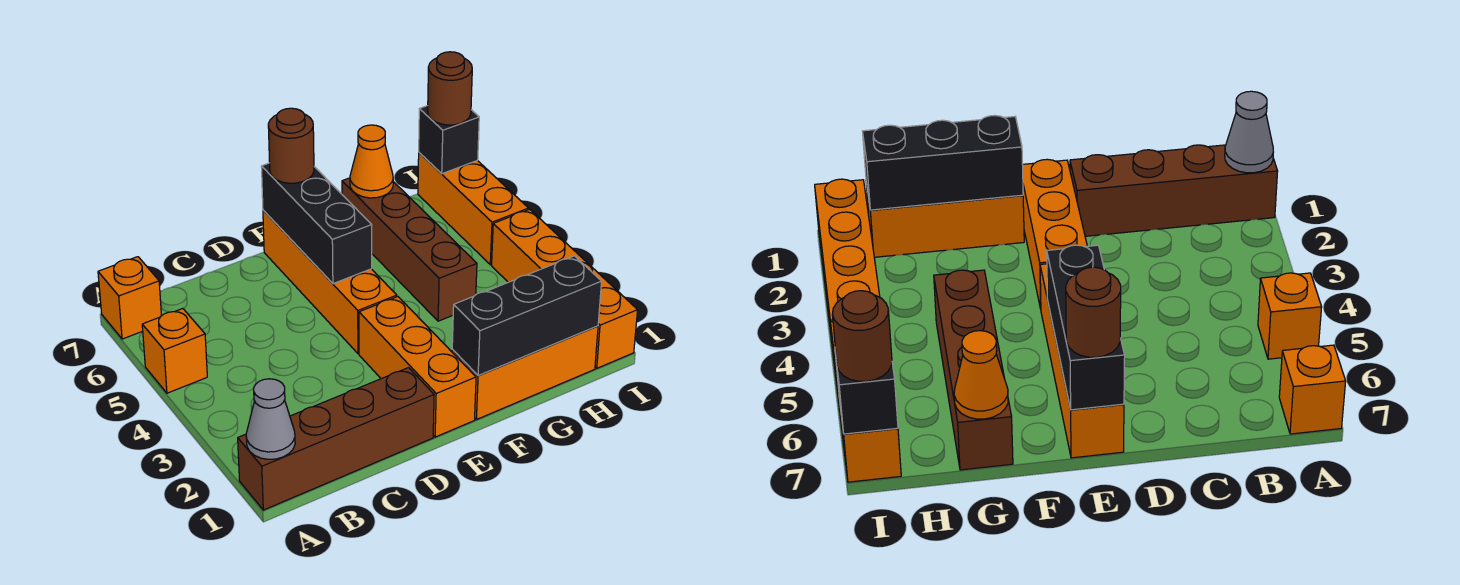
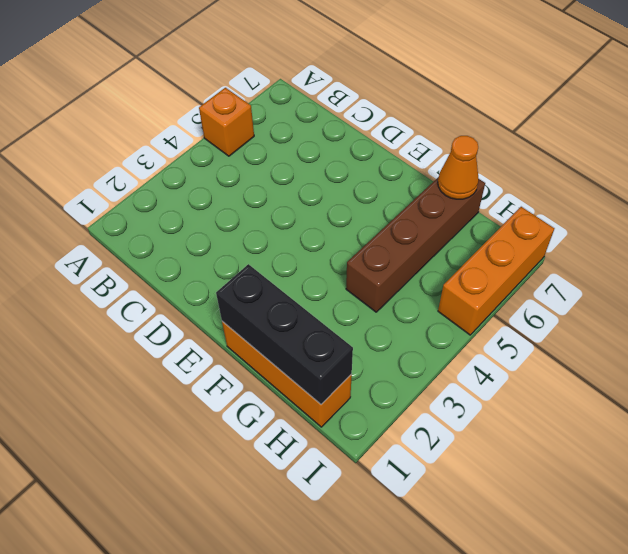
none -> brown 1x4 brick [238,368,434,510]
none -> orange 1x1 brick [98,257,162,339]
none -> orange 1x3 brick [359,297,476,437]

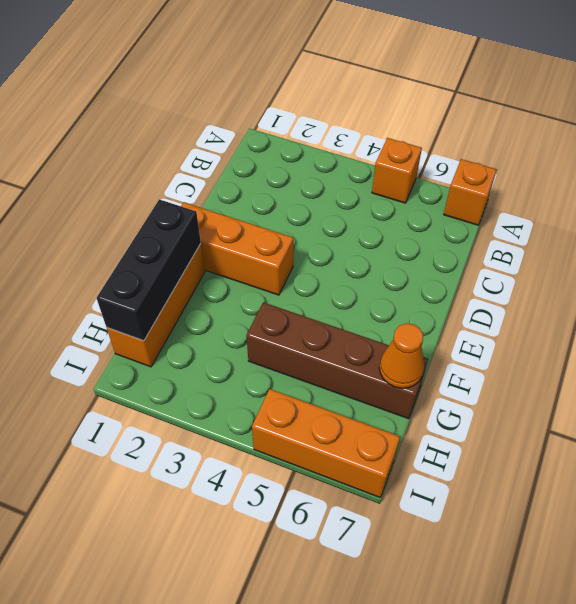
none -> brown 1x4 brick [238,368,434,510]
none -> orange 1x4 brick [263,210,397,354]
none -> orange 1x4 brick [492,209,638,368]

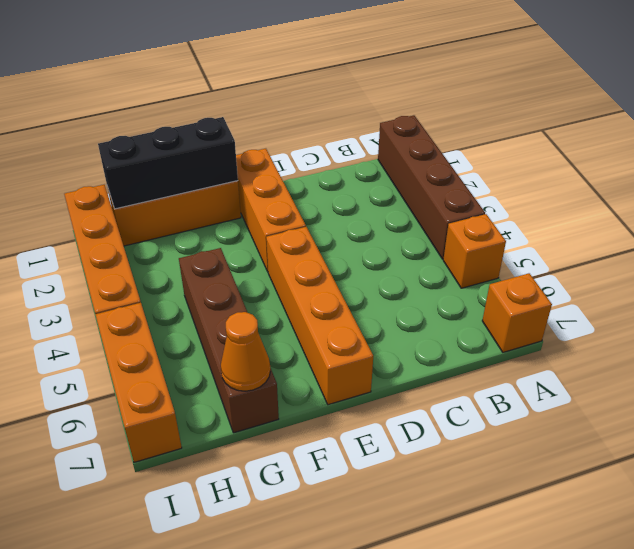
brown 1x4 brick [378,115,485,259] -> brown 1x4 brick turned to [238,368,434,510]
none -> grey 1x1 cone [246,379,295,459]
none -> black 1x3 brick [261,163,372,284]
none -> black 1x1 brick [419,106,479,174]

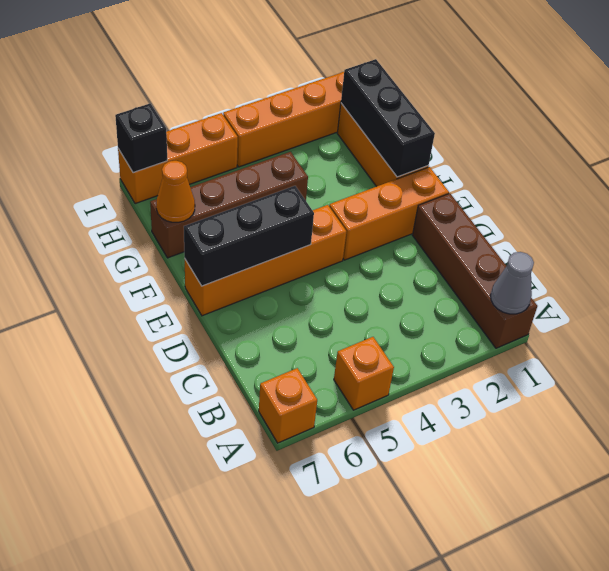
none -> brown 1x1 round brick [268,108,314,183]
none -> brown 1x1 round brick [428,52,472,125]

